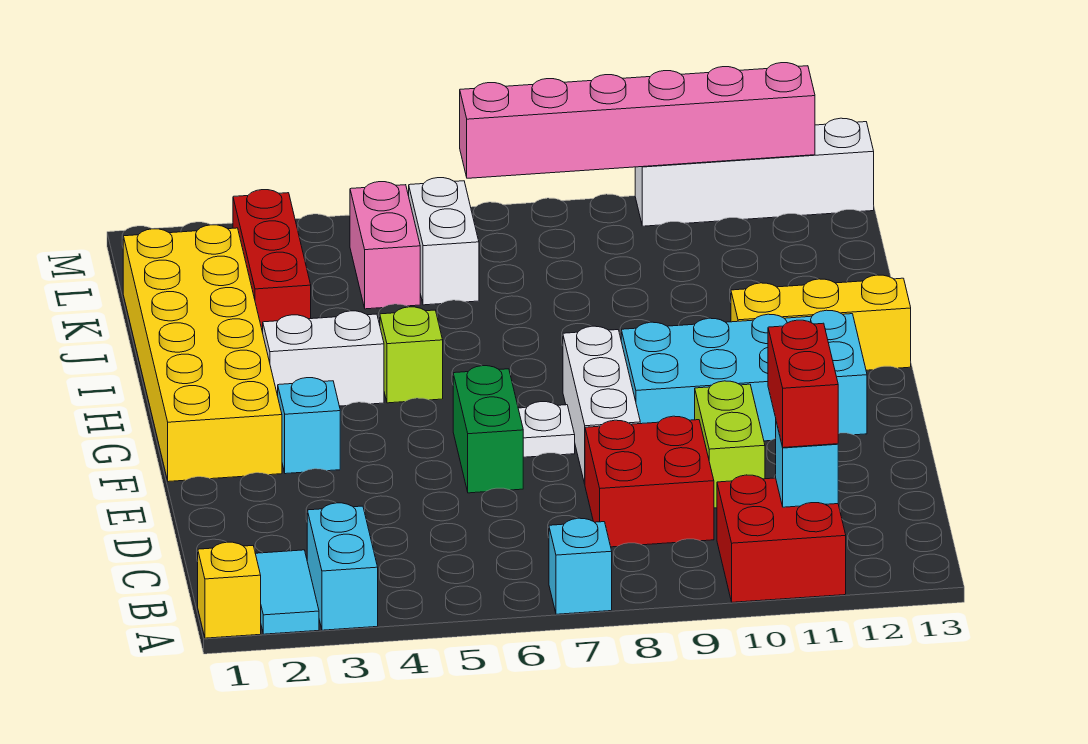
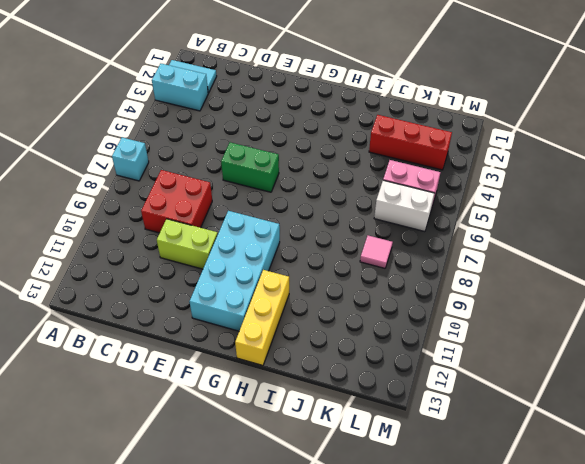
pink 1x1 tile [360,236,393,268] -> none
none -> yellow 1x1 brick [198,542,261,638]
none -> red 2x2 brick [717,475,846,602]
none -> white 1x3 brick [563,326,640,484]

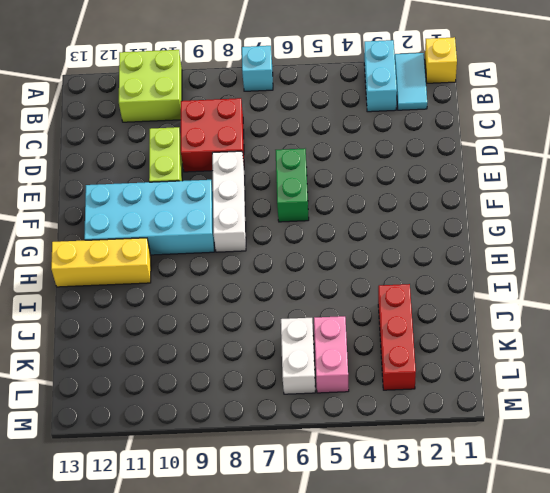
lime 2x2 brick [119,50,182,122] -> red 2x2 brick [717,475,846,602]
none -> yellow 2x6 brick [123,225,282,482]
none -> cyan 1x1 brick [278,378,340,474]
none -> white 1x1 plate [518,402,575,457]

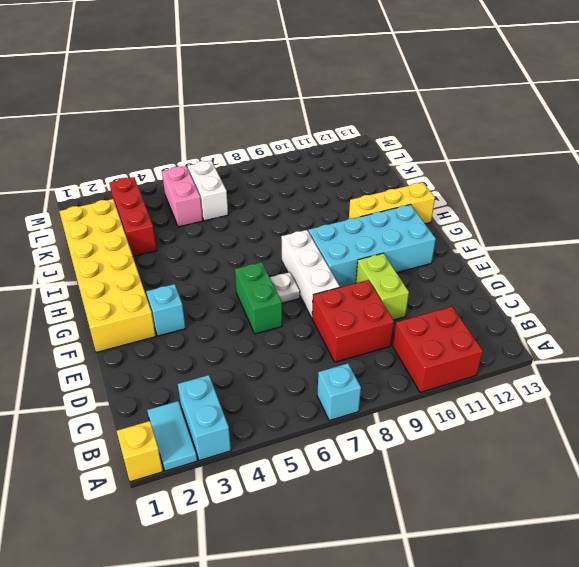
none -> white 1x2 brick [263,311,384,406]
none -> lime 1x1 brick [380,307,443,403]
none -> white 1x4 brick [635,118,874,226]

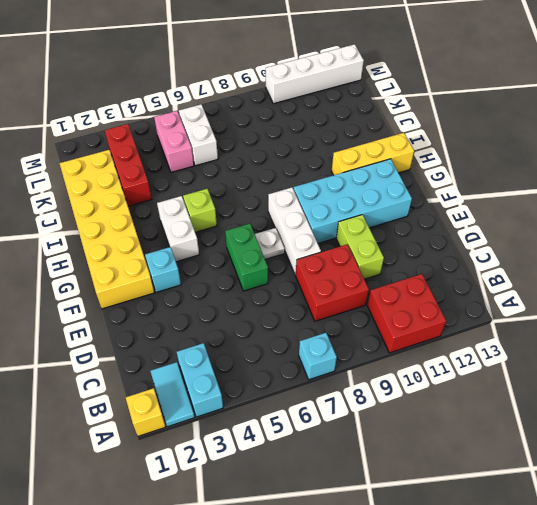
white 1x2 brick [157,196,199,262] -> white 1x2 brick turned to [263,311,384,406]
none -> cyan 1x1 brick [776,422,838,507]
none -> pink 1x6 brick [460,63,815,178]
none -> red 1x2 brick [768,320,838,448]

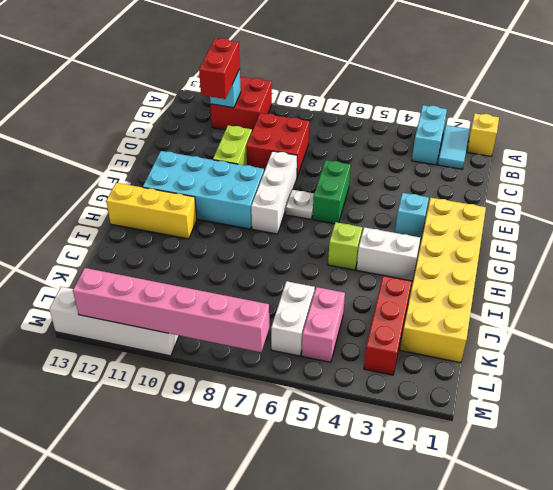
none -> cyan 1x1 brick [549,518,612,614]

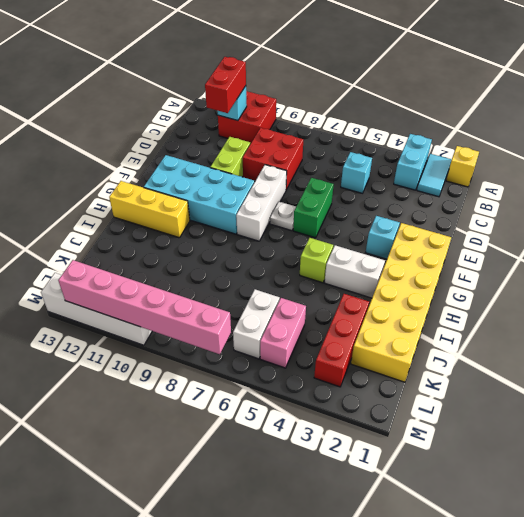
cyan 1x1 brick [341,152,372,193] -> cyan 1x1 brick moved to [549,518,612,614]

